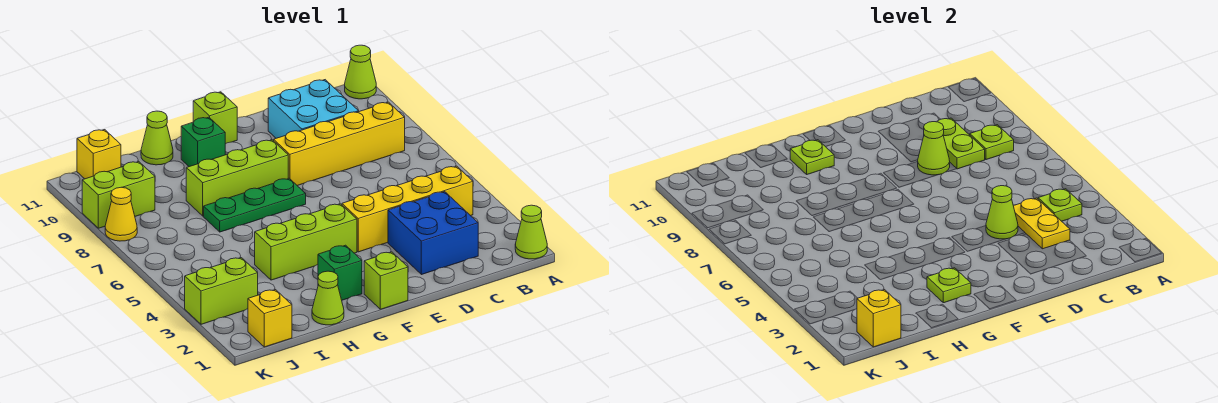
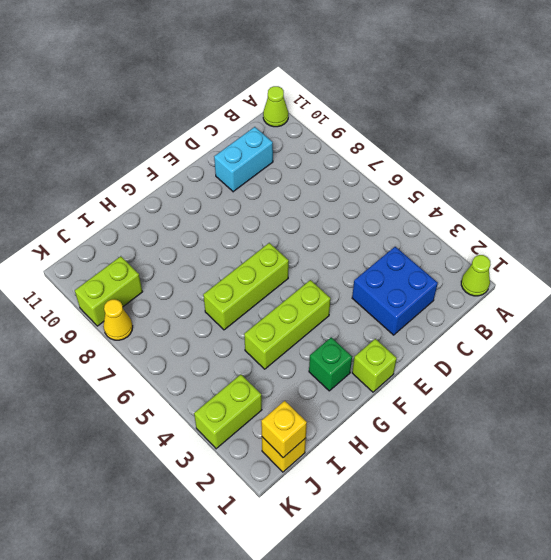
cyan 1x2 brick [214,127,273,192] -> cyan 2x2 brick [268,80,359,138]
lime 1x3 brick [203,243,289,330] -> lime 1x3 brick moved to [186,140,288,216]
none -> yellow 1x4 brick [342,166,473,252]
none -> yellow 1x4 brick [274,102,405,186]
none -> green 1x3 plate [204,178,306,232]

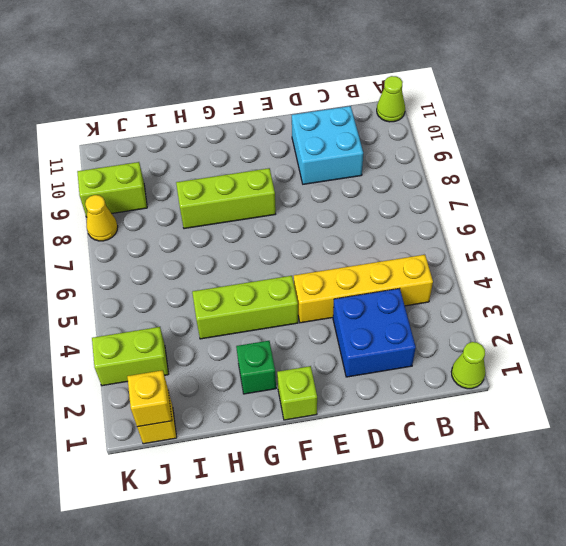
none -> yellow 1x4 brick [274,102,405,186]
none -> green 1x3 plate [204,178,306,232]
none -> lime 1x1 brick [193,92,237,144]

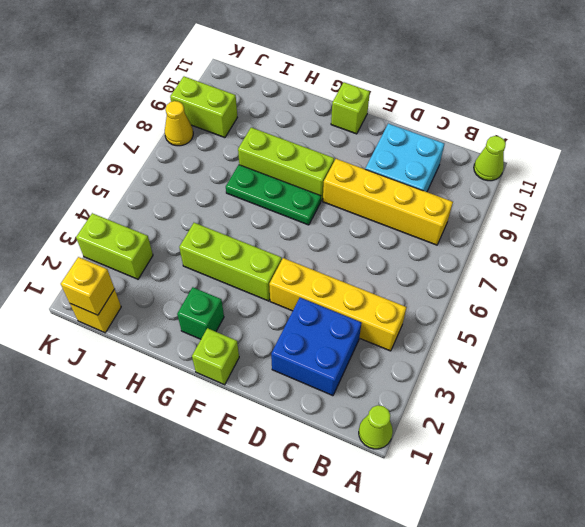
none -> green 1x1 brick [181,117,225,167]
none -> lime 1x1 cone [312,271,344,325]
none -> lime 1x1 cone [141,111,173,165]

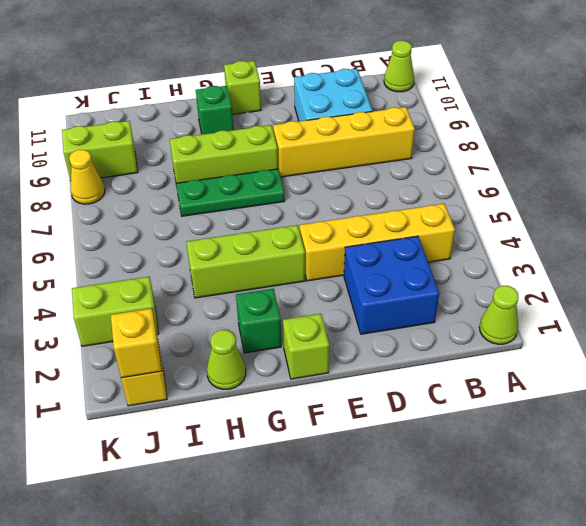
none -> lime 1x1 cone [141,111,173,165]
none -> yellow 1x1 brick [77,130,121,179]
none -> lime 1x1 plate [1038,189,1082,221]

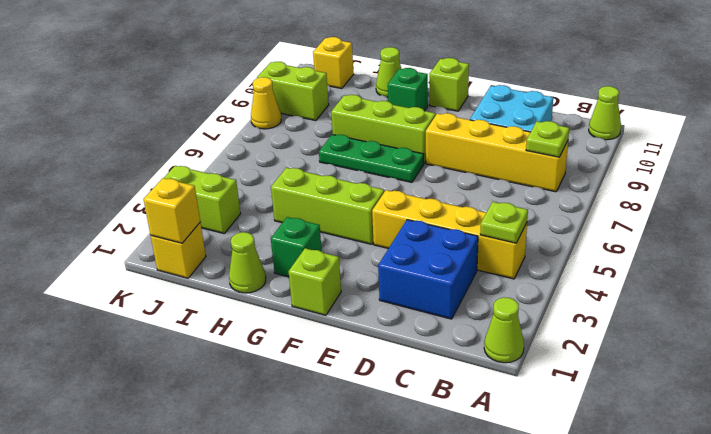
none -> yellow 1x2 plate [1014,198,1070,249]
none -> lime 1x2 plate [937,118,985,169]
none -> lime 1x1 cone [986,186,1018,239]

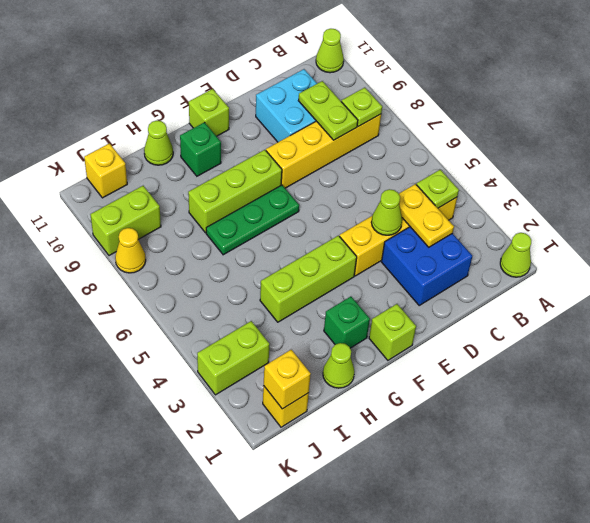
none -> lime 1x1 cone [918,122,950,175]
none -> lime 1x1 plate [927,268,971,303]
none -> lime 1x1 plate [790,140,834,174]

